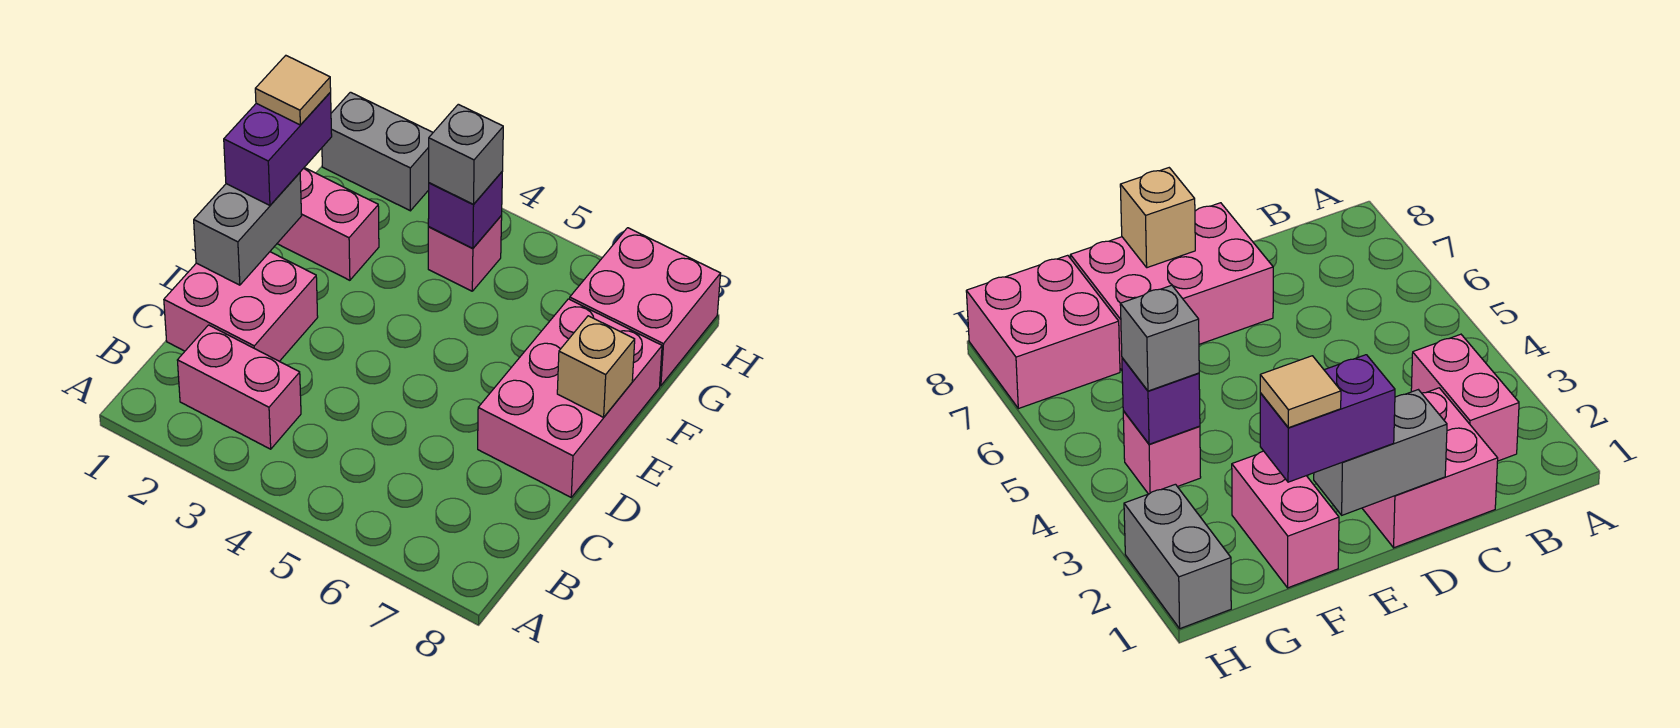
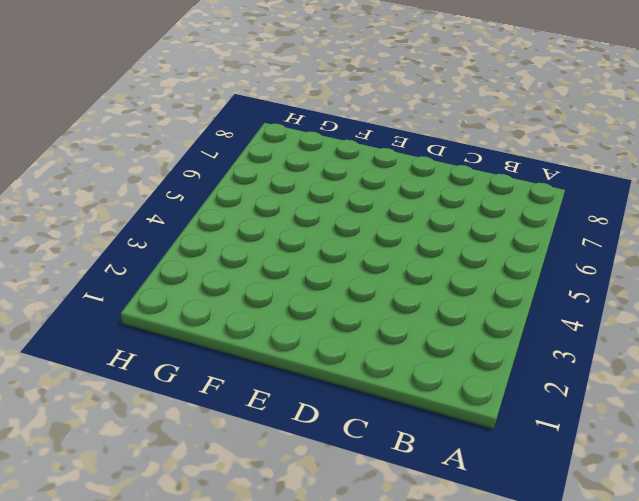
none -> pink 1x2 brick [177,325,301,449]
none -> pink 2x2 brick [164,252,318,361]
none -> pink 2x3 brick [478,299,662,497]

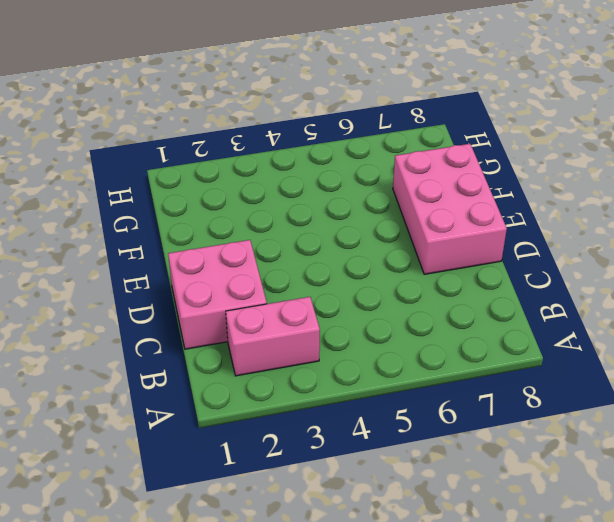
none -> pink 1x2 brick [277,168,379,280]
none -> pink 1x1 brick [428,216,502,291]
none -> pink 2x2 brick [570,228,721,386]

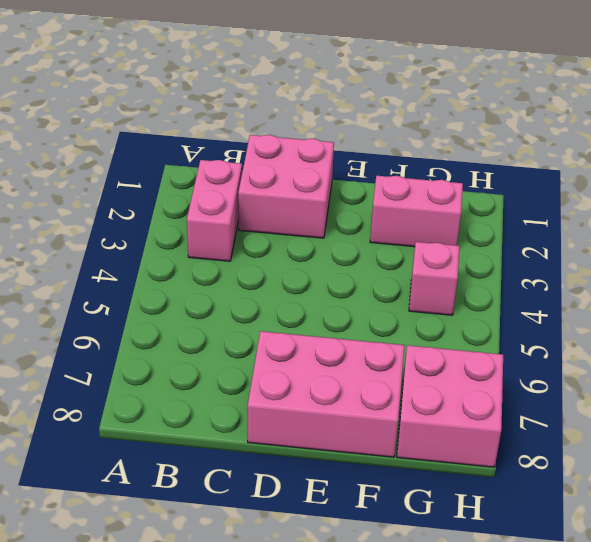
pink 1x2 brick [370,176,463,247] -> pink 1x2 brick turned to [277,168,379,280]
none -> grey 1x2 brick [322,92,433,211]
none -> grey 1x2 brick [194,173,302,285]
none -> tan 1x1 brick [557,316,635,417]

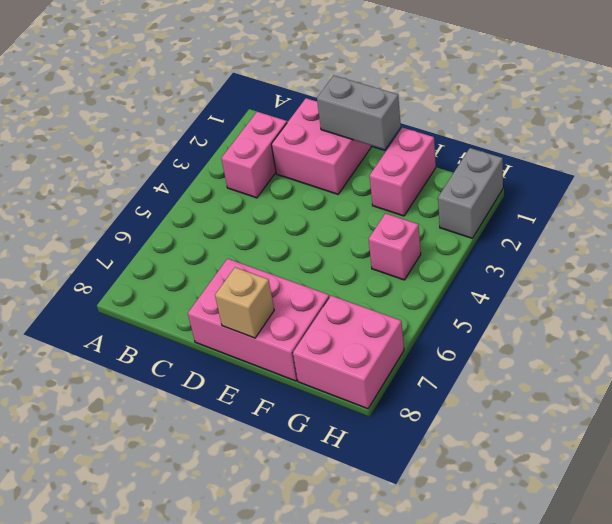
none -> purple 1x1 brick [428,172,502,248]
none -> purple 1x2 brick [224,92,332,205]
none -> grey 1x1 brick [429,104,503,205]

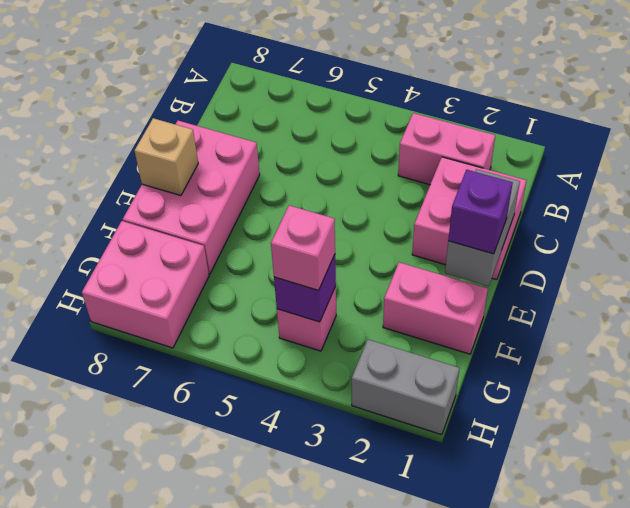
purple 1x1 brick [448,170,513,254] -> purple 1x2 brick [224,92,332,205]
pink 1x1 brick [271,205,335,290] -> grey 1x1 brick [429,104,503,205]
none -> tan 1x1 tile [255,56,331,125]

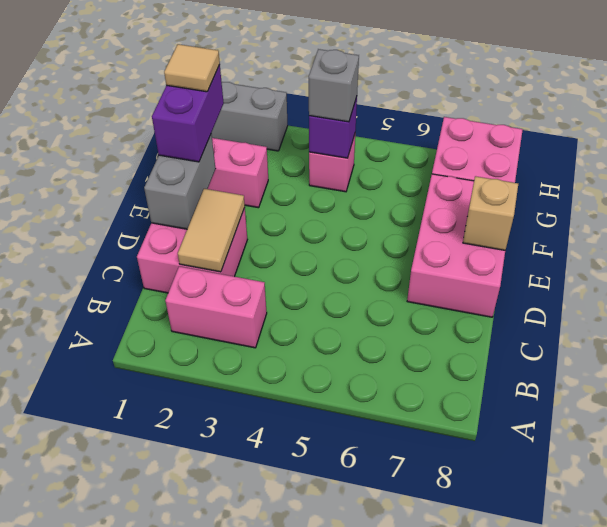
tan 1x2 tile [178,189,245,272] -> none

